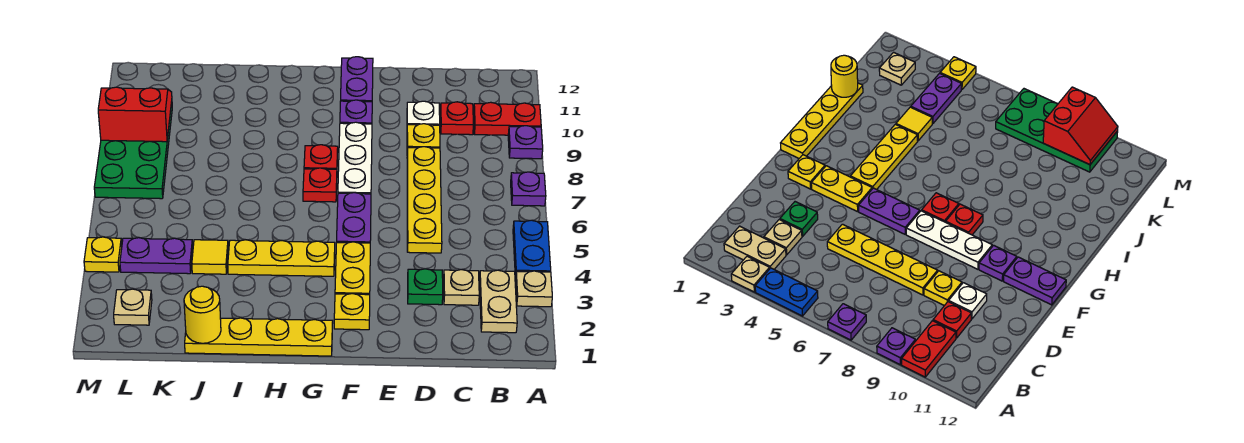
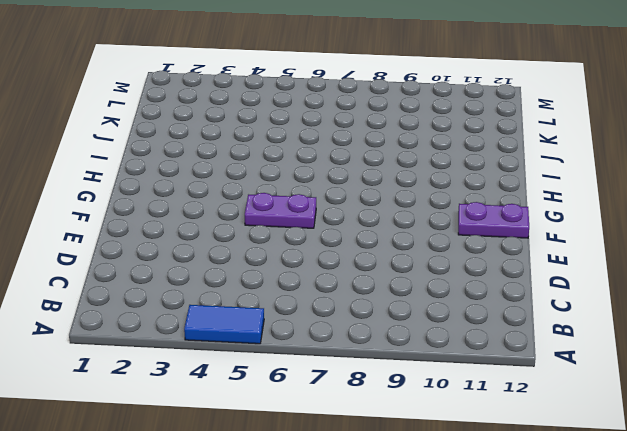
blue 1x2 tile [184,305,264,344] -> blue 1x2 plate [513,220,551,279]
none -> tan 1x1 plate [515,271,552,307]
none -> purple 1x1 plate [511,172,546,206]
none -> purple 1x1 plate [508,126,543,159]

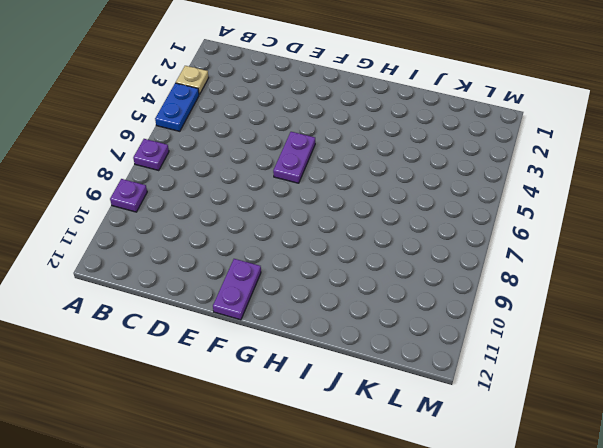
none -> red 1x2 plate [474,102,541,135]
none -> tan 1x2 plate [480,270,517,333]
none -> tan 1x1 plate [444,270,479,305]

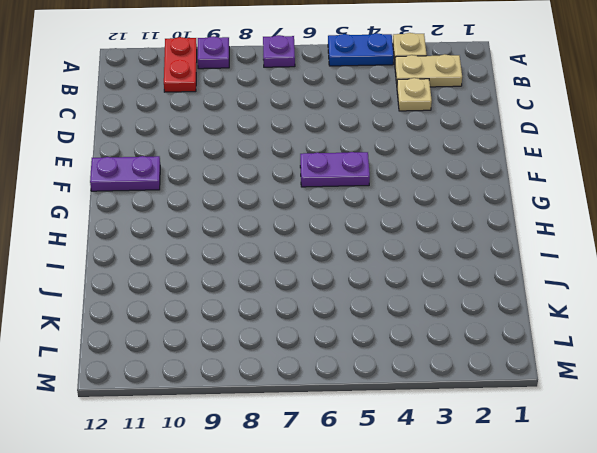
none -> red 1x1 plate [440,102,473,135]
none -> green 1x1 plate [408,269,443,305]
none -> yellow 1x4 plate [407,147,442,253]

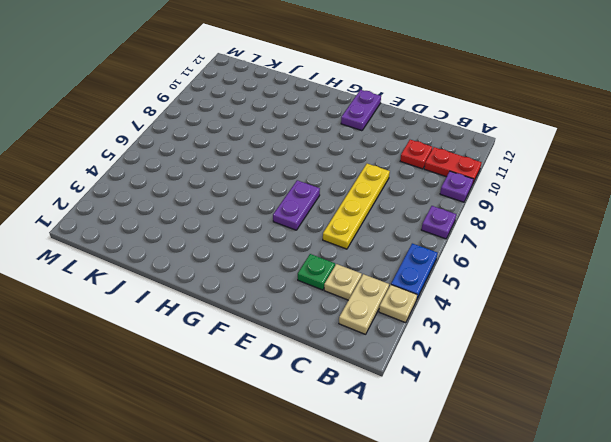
none -> yellow 1x1 plate [407,124,440,148]
none -> white 1x1 plate [407,101,440,125]
none -> yellow 1x1 plate [334,294,370,330]

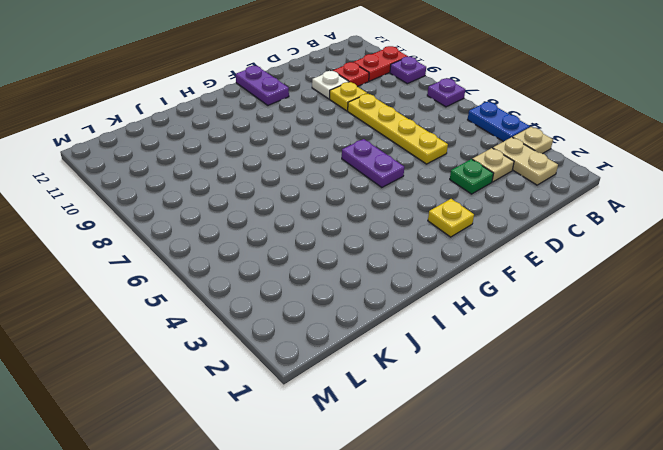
none -> yellow 1x2 plate [335,242,370,295]
none -> white 1x3 plate [338,122,372,194]
none -> purple 1x1 plate [340,100,372,124]

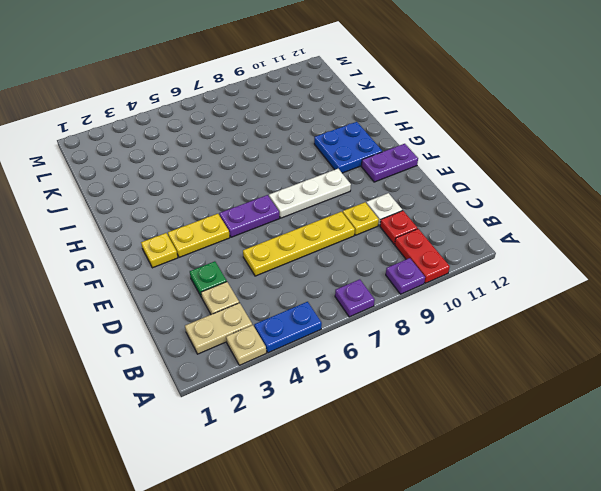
blue 2x2 plate [314,122,382,173] -> none
none -> purple 1x1 plate [340,100,372,124]
none -> yellow 1x4 plate [185,318,333,356]
none -> yellow 1x3 plate [228,240,335,276]

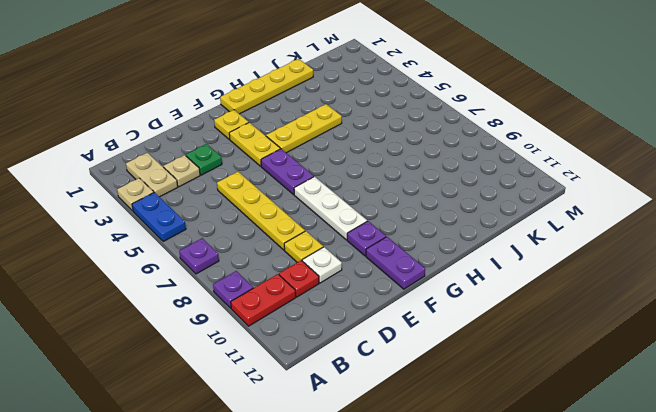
none -> red 1x1 plate [303,168,337,202]
none -> red 1x1 plate [304,145,338,169]
none -> yellow 1x1 tile [192,240,228,274]

